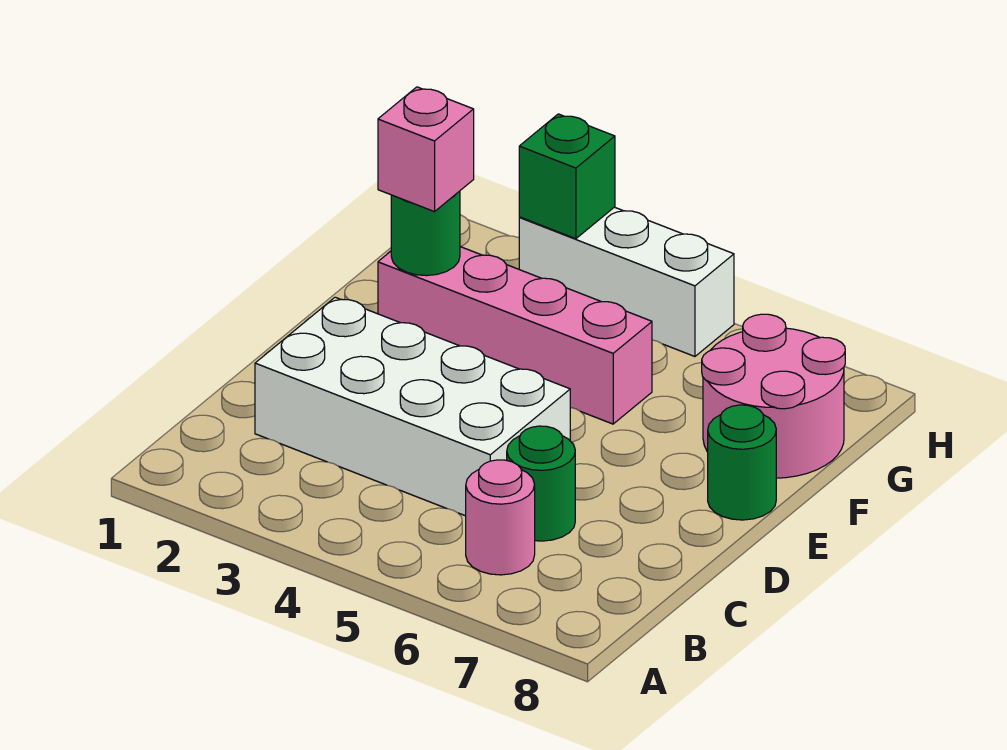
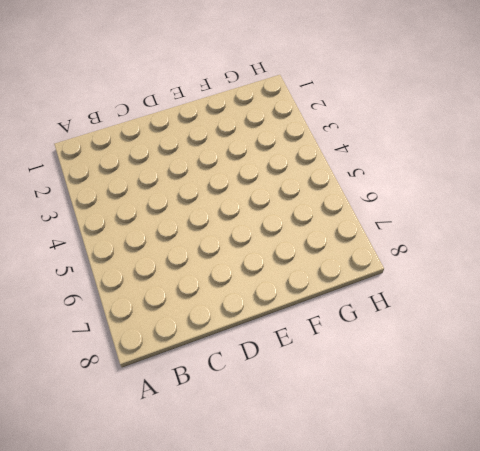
none -> pink 1x1 round brick [466,460,535,575]
none -> white 2x4 brick [255,297,570,516]

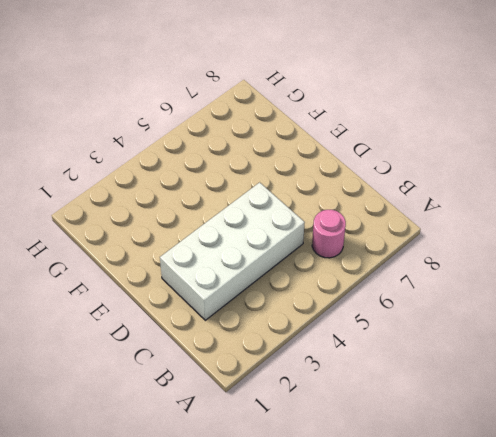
none -> green 1x1 round brick [507,426,575,541]
none -> green 1x1 round brick [708,405,776,520]

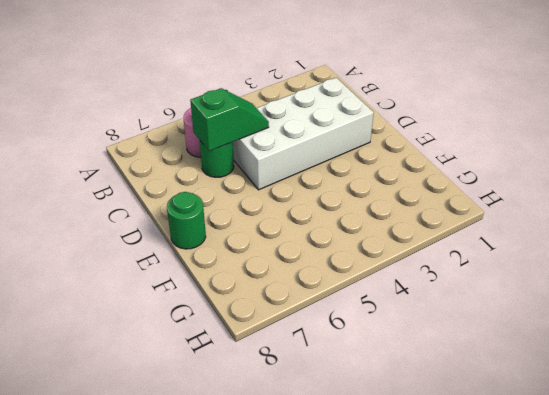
green 1x2 slope [190,88,269,151] -> none
none -> pink 1x4 brick [378,247,652,424]
none -> pink 2x2 round brick [702,314,845,478]

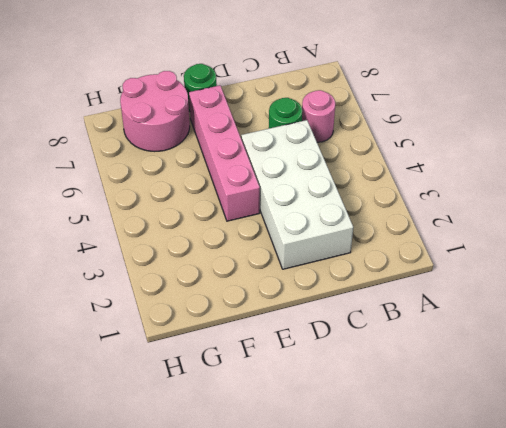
pink 1x4 brick [189,85,260,221] -> pink 1x4 brick moved to [378,247,652,424]
none -> white 1x3 brick [519,207,734,356]
none -> green 1x1 round brick [391,191,460,276]

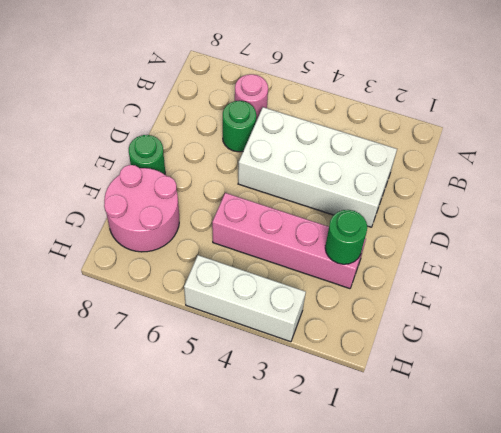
none -> green 1x1 brick [519,114,615,239]
none -> pink 1x1 brick [378,87,474,212]

